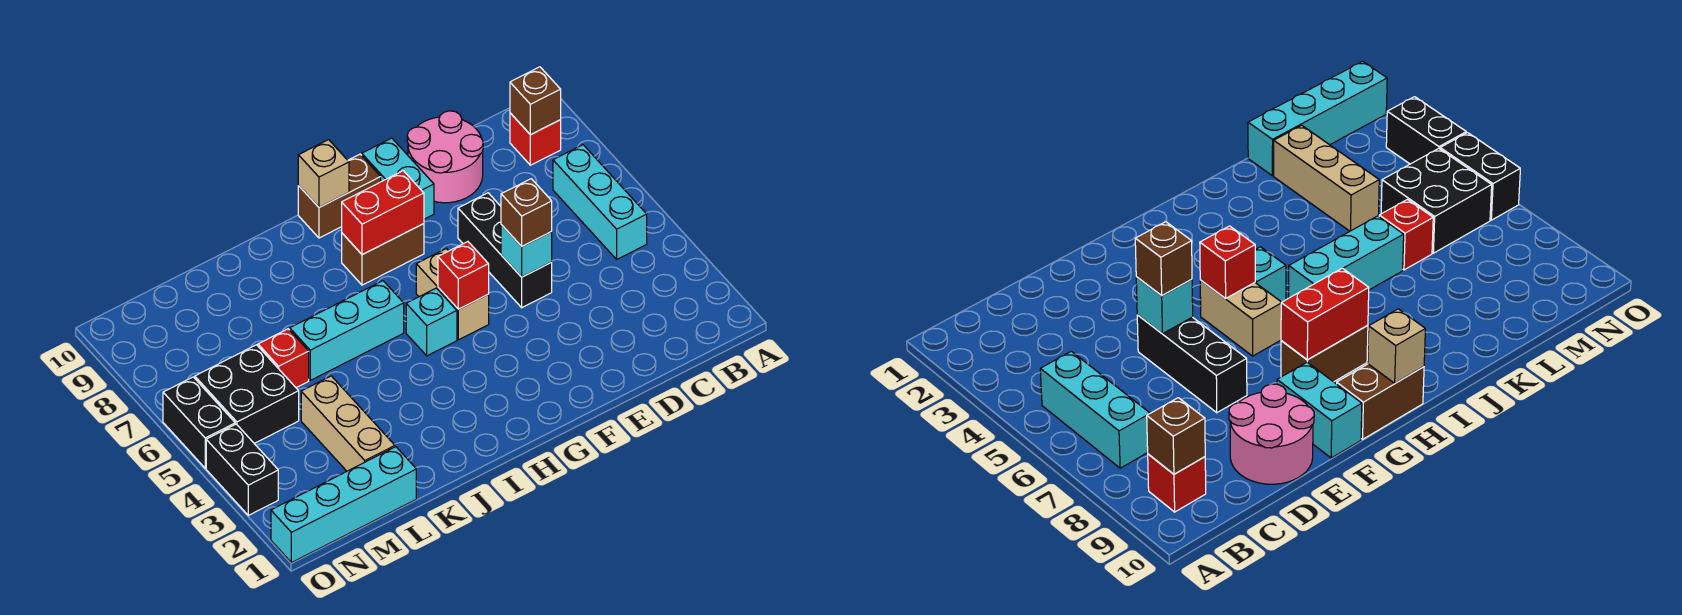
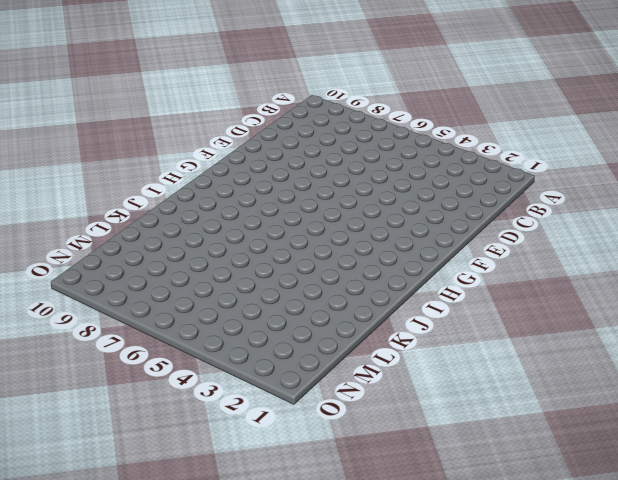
none -> cyan 1x3 brick [553,145,647,259]
none -> red 1x1 brick [510,113,561,165]
none -> pink 2x2 round brick [407,111,483,203]

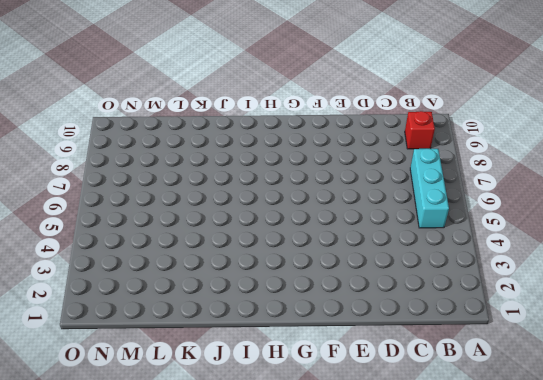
none -> pink 2x2 round brick [407,111,483,203]
none -> black 1x3 brick [458,193,552,308]
none -> cyan 1x2 brick [362,138,434,219]

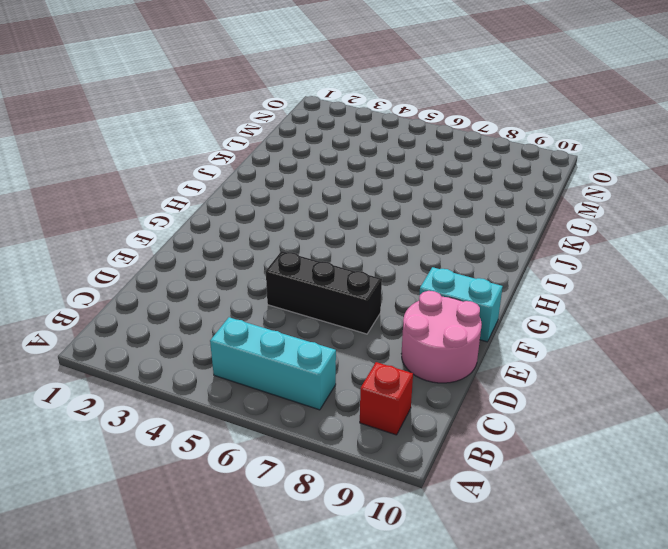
none -> tan 1x2 brick [416,249,489,340]
none -> brown 1x2 brick [342,224,424,285]
none -> brown 1x2 brick [298,154,381,238]

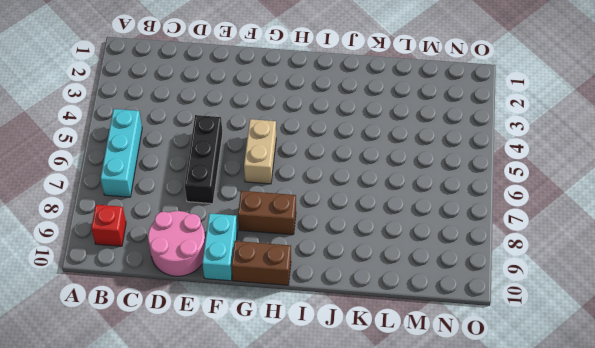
none -> cyan 1x1 brick [406,288,457,356]
none -> cyan 1x3 brick [290,281,404,380]
none -> cyan 1x4 brick [271,447,416,563]

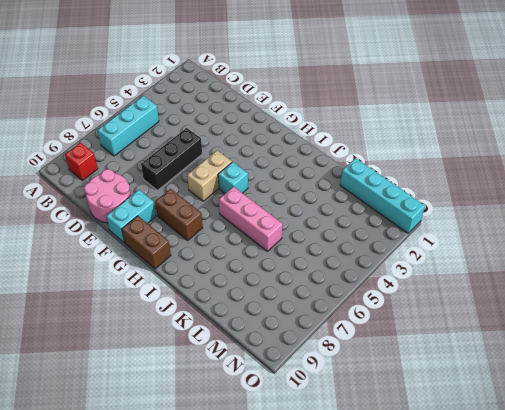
pink 1x3 brick [219,187,283,251] -> cyan 1x3 brick [290,281,404,380]
none -> tan 1x3 brick [301,376,395,471]
none -> red 1x1 brick [258,329,309,388]
none -> black 2x2 brick [195,345,299,443]

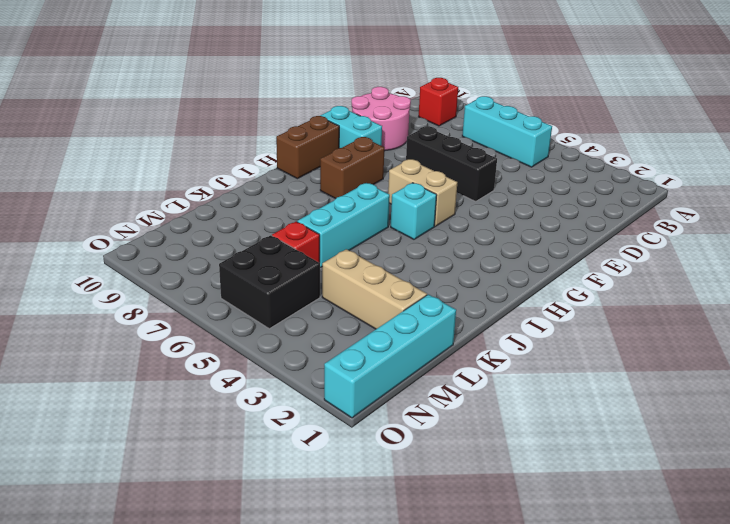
none -> black 1x2 brick [206,424,278,515]
none -> black 1x2 brick [163,377,235,468]
none -> brown 1x1 brick [510,67,561,135]

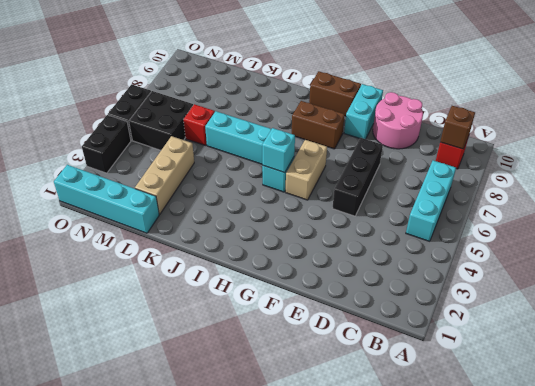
cyan 1x1 brick [262,128,295,173] -> cyan 1x1 brick moved to [501,225,552,277]
none -> red 1x1 brick [438,242,489,309]
none -> red 1x2 brick [342,171,424,255]
none -> tan 1x1 brick [298,140,349,207]

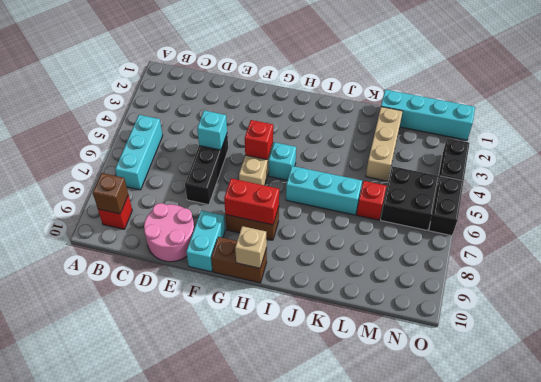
none -> brown 1x1 brick [501,179,552,246]

